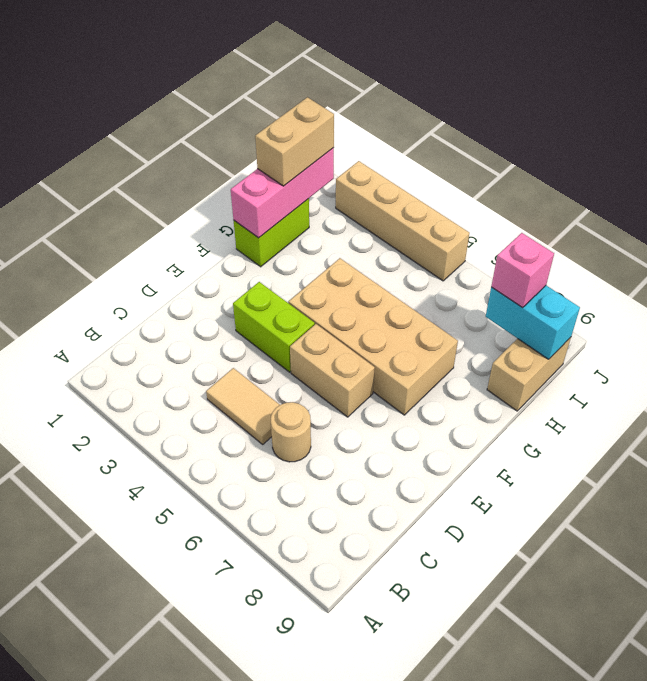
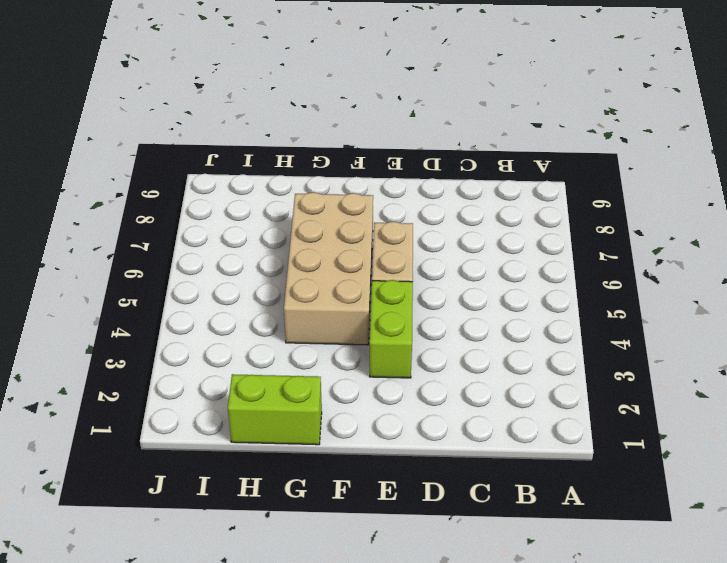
none -> tan 1x2 tile [206,368,280,444]
none -> tan 1x1 round brick [271,402,311,462]
none -> tan 1x2 brick [487,337,571,411]

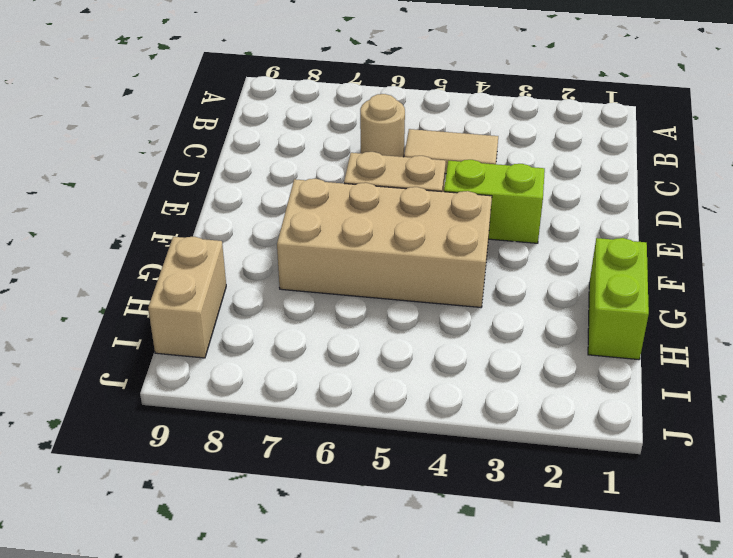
none -> tan 1x4 brick [336,161,469,281]
none -> pink 1x3 brick [231,148,334,238]
none -> cyan 1x2 brick [486,286,580,359]

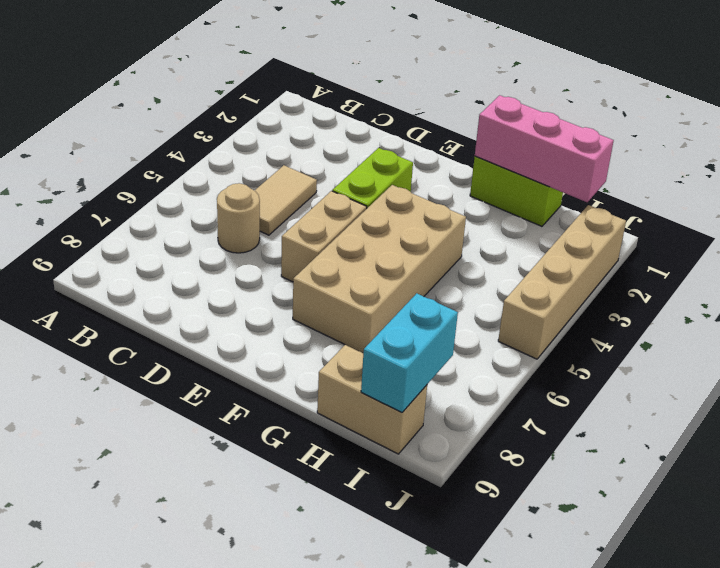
none -> tan 1x2 brick [255,97,334,186]
none -> pink 1x1 brick [491,233,554,308]

